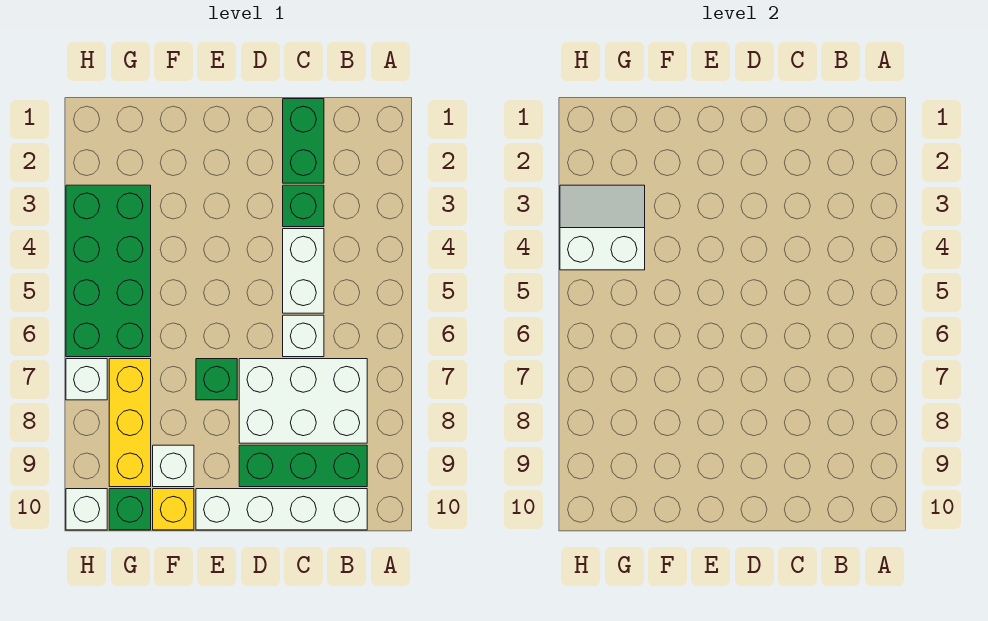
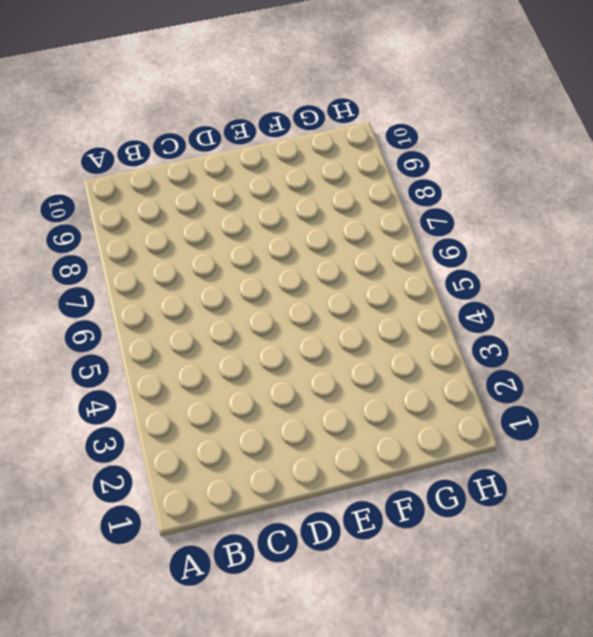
none -> white 2x3 brick [239,359,367,443]
none -> green 1x3 brick [239,445,367,487]
none -> white 1x4 brick [196,489,367,530]

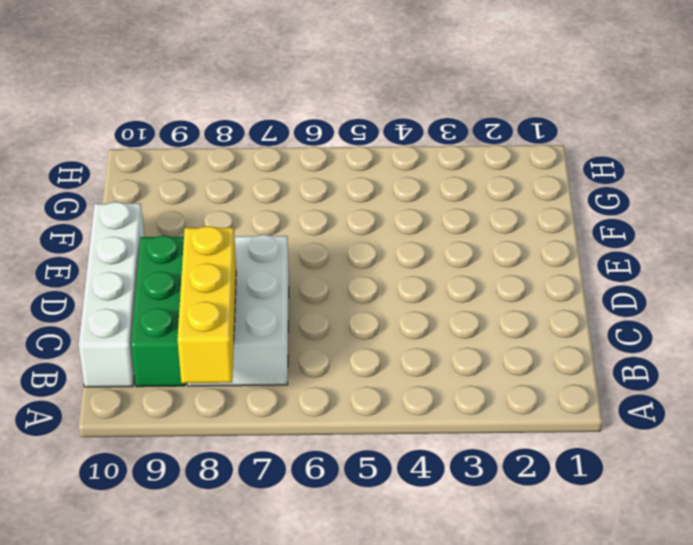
yellow 1x3 brick [177,226,236,383] -> yellow 1x3 brick turned to [109,359,151,487]
none -> green 1x2 brick [283,99,324,183]
none -> green 1x1 brick [283,185,324,227]
none -> white 1x2 brick [283,229,324,313]

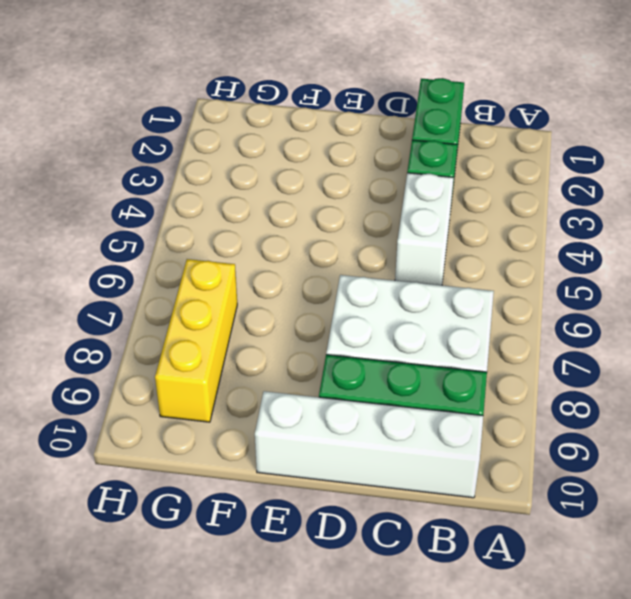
none -> white 1x1 brick [283,315,324,357]
none -> green 1x1 brick [196,359,237,400]
none -> white 1x1 brick [153,445,194,487]

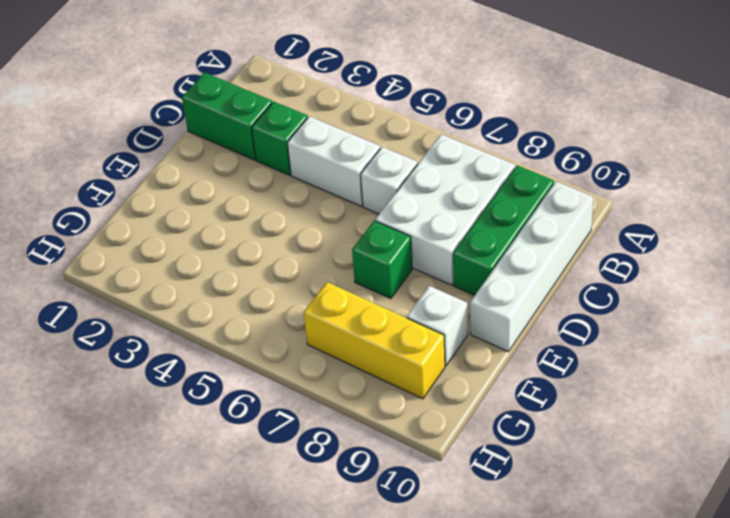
none -> yellow 1x1 brick [153,489,194,530]
none -> green 2x4 brick [66,185,151,357]
none -> green 1x1 brick [109,489,151,530]

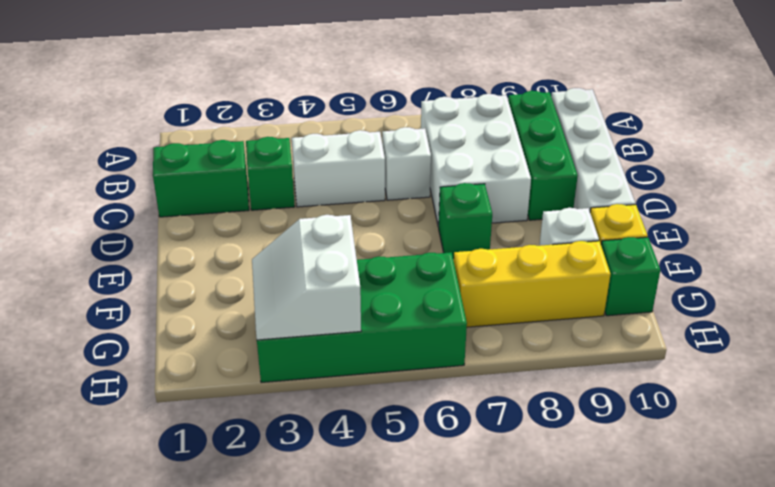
none -> white 1x1 brick [66,359,107,400]
none -> white 1x1 brick [66,489,107,530]

